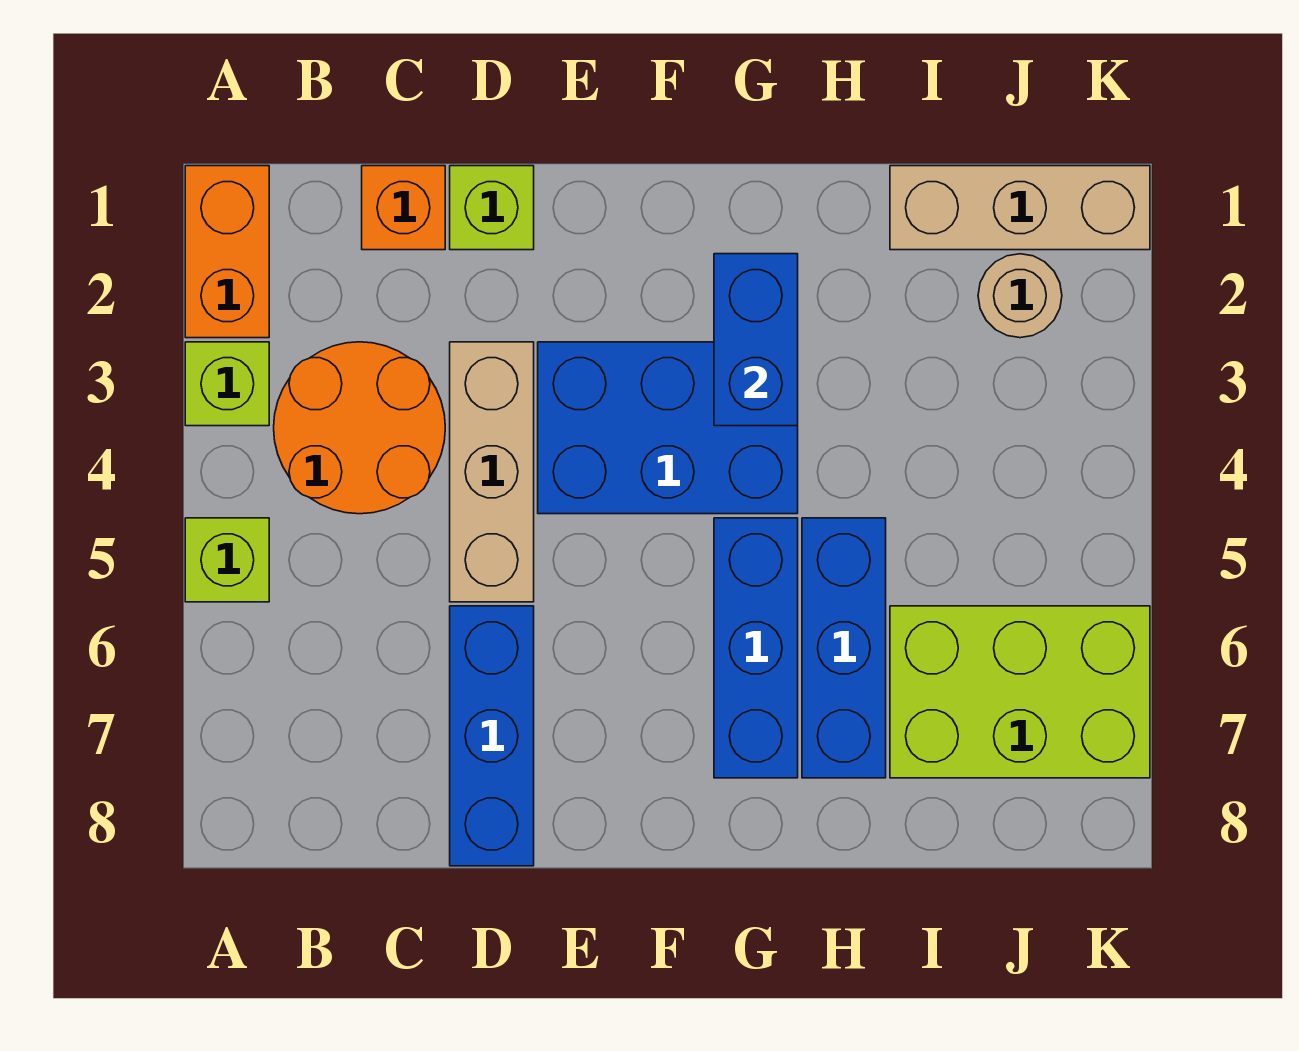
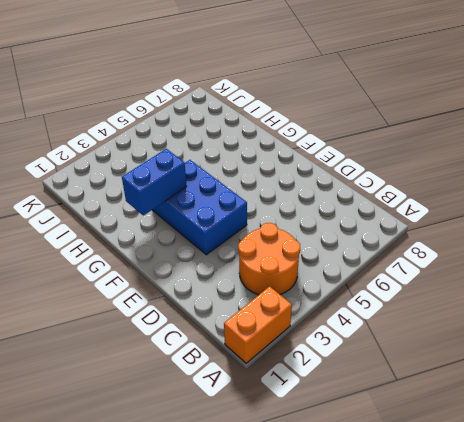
none -> lime 1x1 brick [185,342,269,426]
none -> lime 1x1 brick [185,518,269,602]
none -> orange 1x1 brick [362,166,445,250]

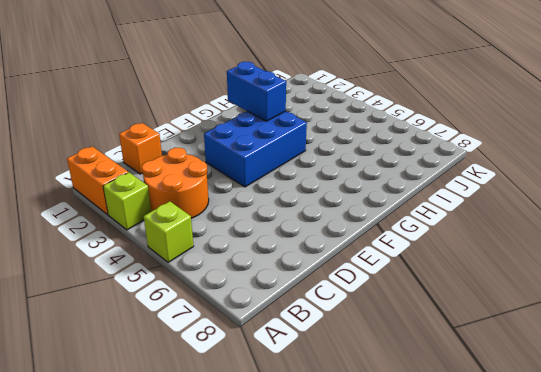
none -> lime 1x1 brick [450,166,534,250]
none -> tan 1x3 brick [450,342,534,602]
none -> blue 1x3 brick [450,606,534,866]

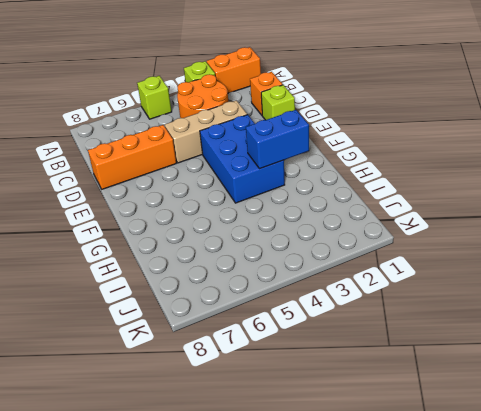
orange 1x3 brick [88,125,176,189] -> blue 1x3 brick [450,606,534,866]
none -> blue 1x3 brick [714,518,798,778]
none -> blue 1x3 brick [802,518,886,778]
none -> tan 1x3 brick [890,166,1150,250]

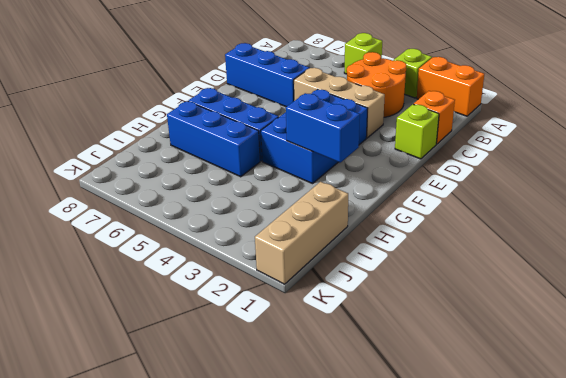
none -> lime 2x3 brick [890,606,1150,778]
none -> tan 1x1 round brick [978,254,1062,338]

